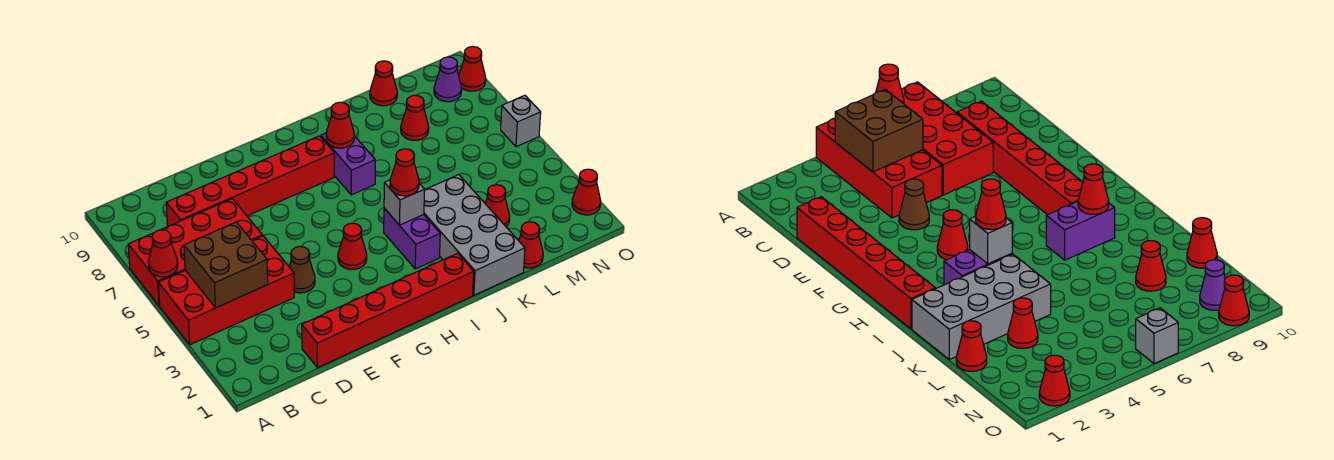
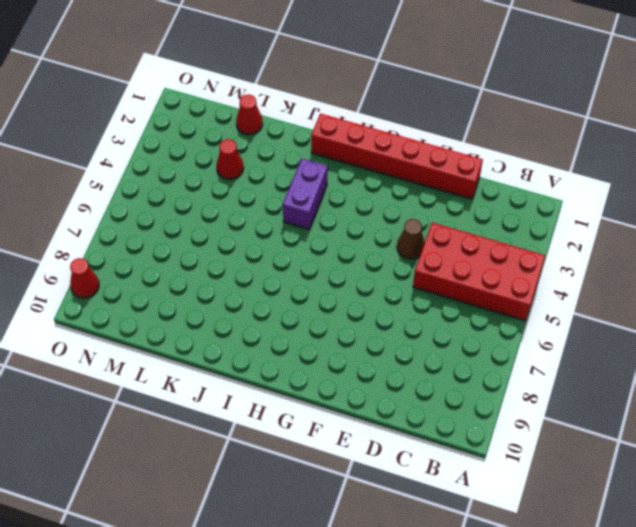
none -> red 2x4 brick [128,199,263,306]
none -> red 1x6 brick [166,136,334,226]
none -> red 1x1 cone [338,223,367,270]

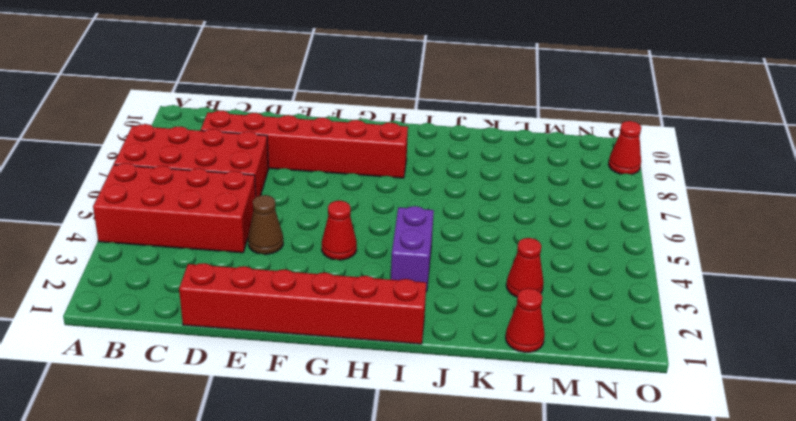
none -> purple 1x2 brick [321,133,375,195]
none -> grey 2x4 brick [424,175,525,295]
none -> red 1x1 cone [401,95,429,140]

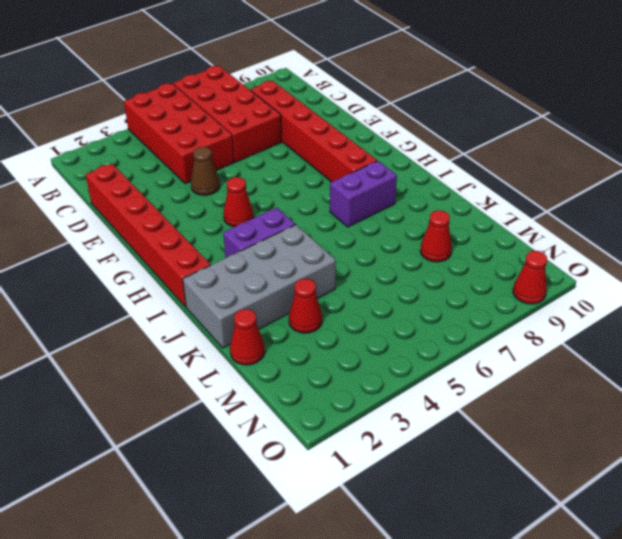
none -> red 1x1 cone [370,61,397,106]
none -> purple 1x1 cone [434,57,462,102]
none -> red 1x1 cone [572,169,601,215]

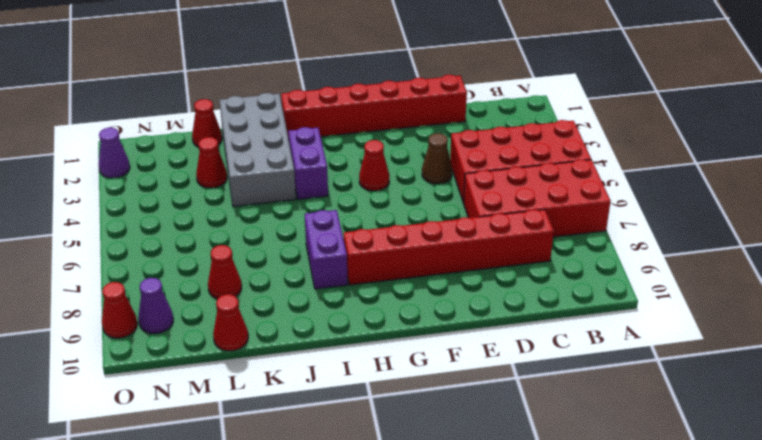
purple 1x1 cone [99,128,130,178] -> red 1x1 cone [572,169,601,215]
none -> grey 1x1 brick [501,95,541,147]
none -> red 1x1 cone [148,230,178,277]
none -> brown 2x2 brick [184,222,268,308]

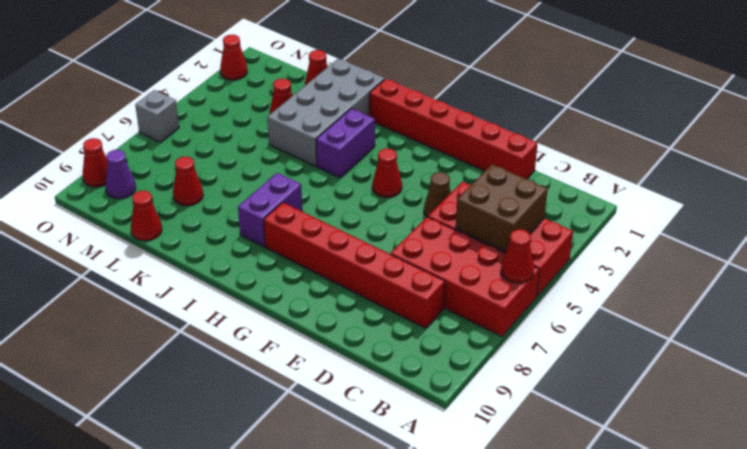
none -> grey 1x1 brick [384,180,425,225]
none -> red 1x1 cone [326,102,354,148]
none -> red 1x1 cone [390,149,419,196]

